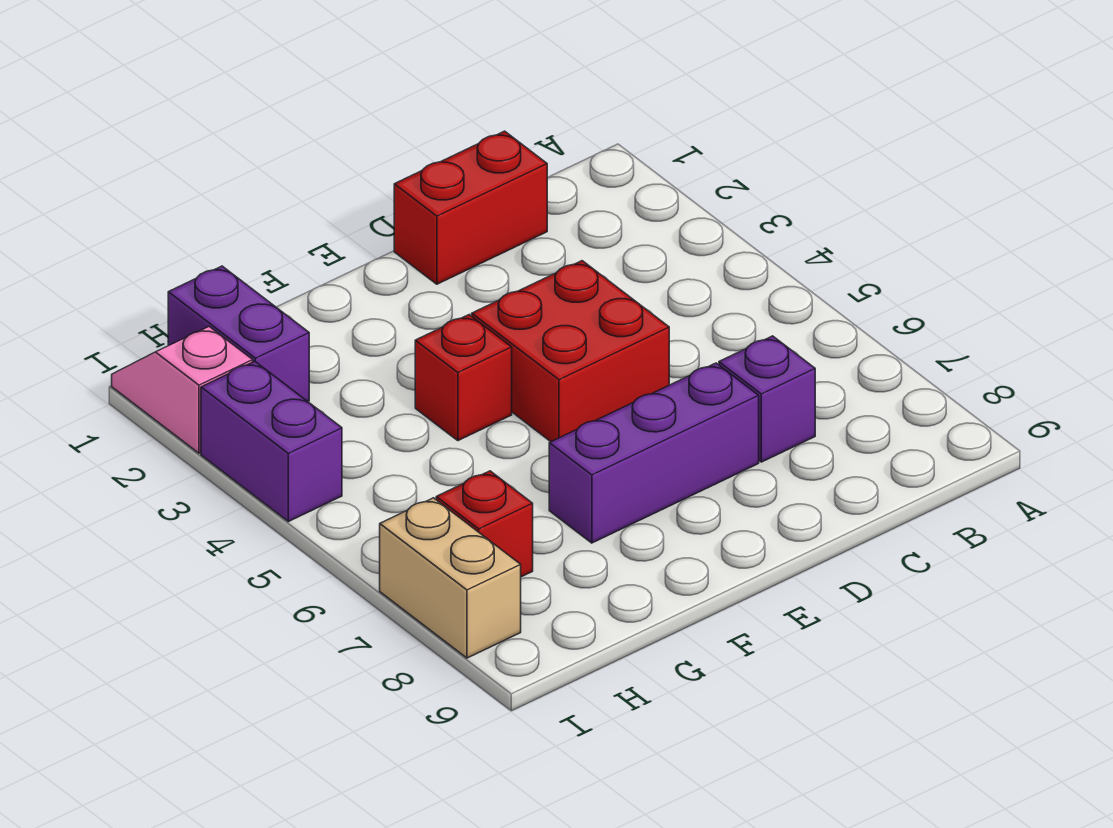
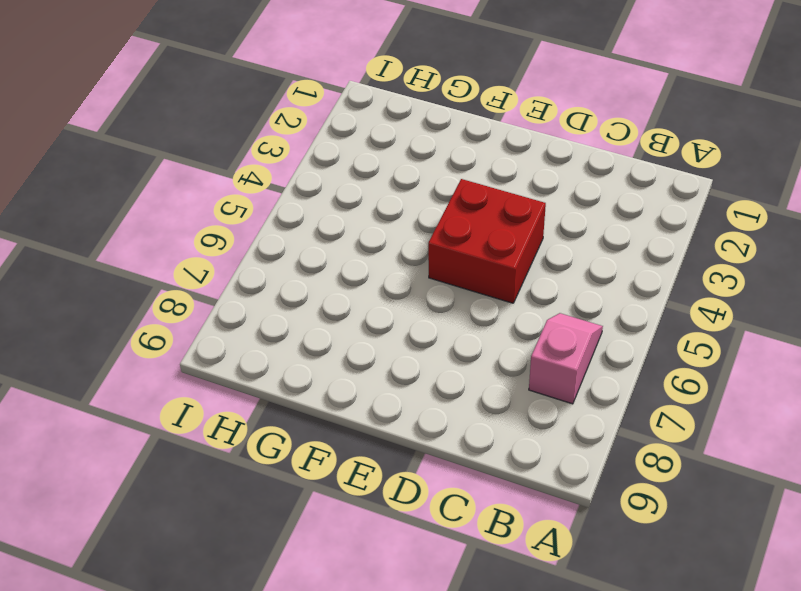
pink 1x2 slope [529,313,603,404] -> pink 1x2 slope moved to [112,327,253,453]
none -> red 1x2 brick [394,131,547,284]
none -> purple 1x1 brick [719,336,815,462]

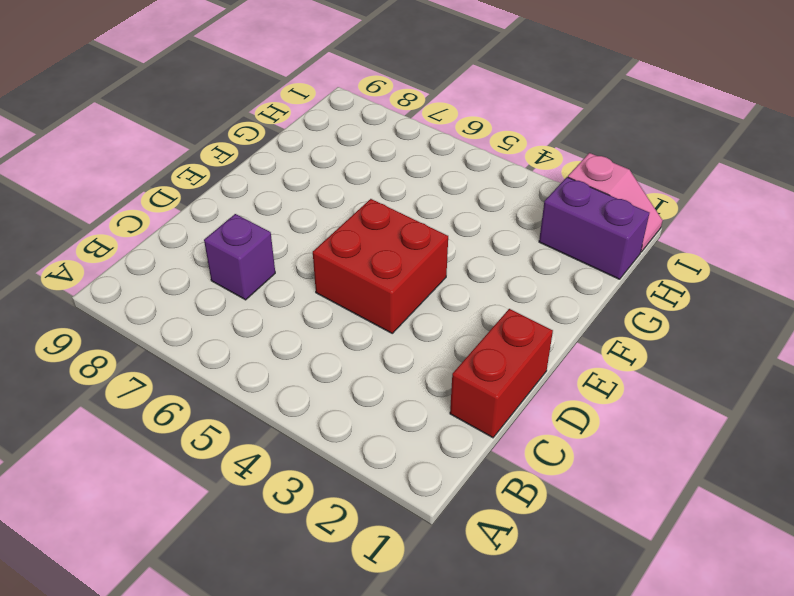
none -> purple 1x3 brick [549,363,759,543]
none -> red 1x1 brick [415,315,512,441]

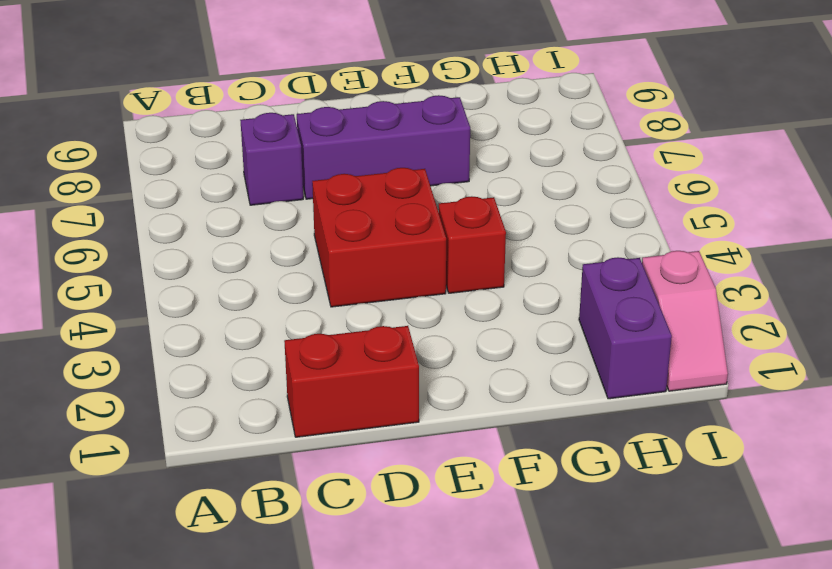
none -> red 1x1 brick [436,471,533,577]
none -> purple 1x2 brick [201,361,342,522]

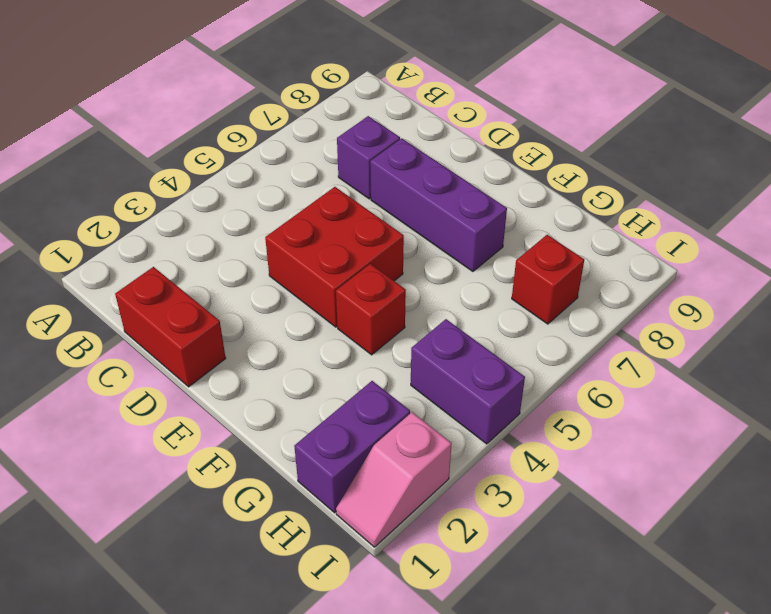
purple 1x2 brick [411,319,525,444] -> purple 1x2 brick turned to [201,361,342,522]
none -> tan 1x2 brick [380,498,521,658]

